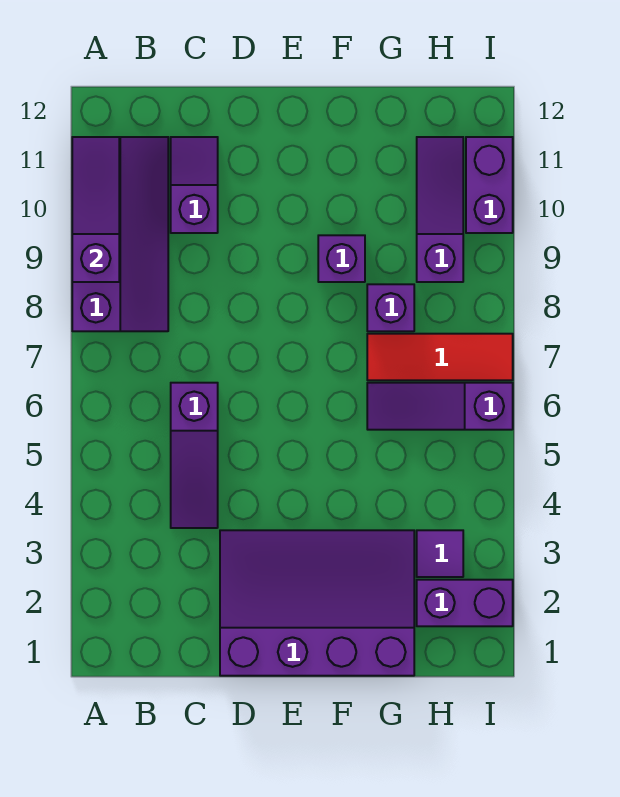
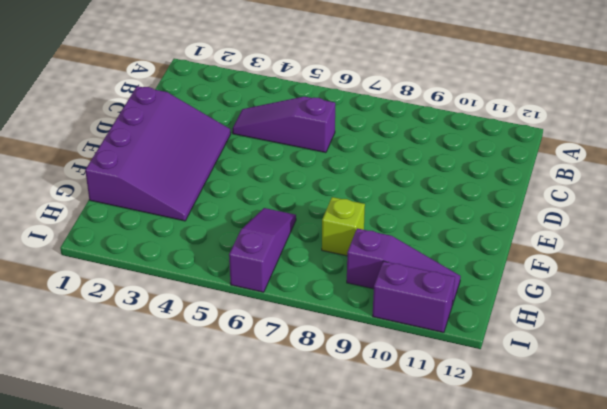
lime 1x1 brick [322,197,365,256] -> purple 1x1 brick [367,284,414,331]
none -> purple 2x4 slope [72,137,168,331]
none -> purple 1x2 slope [171,137,218,233]
none -> purple 1x1 brick [318,235,365,282]

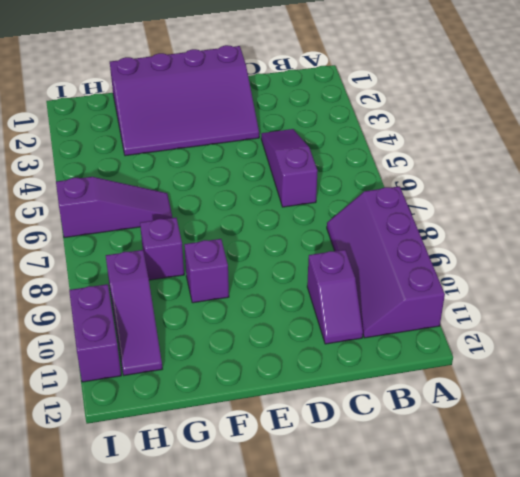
none -> red 1x3 tile [367,334,513,380]
none -> purple 1x2 brick [417,580,513,626]
none -> purple 1x1 tile [417,530,463,577]

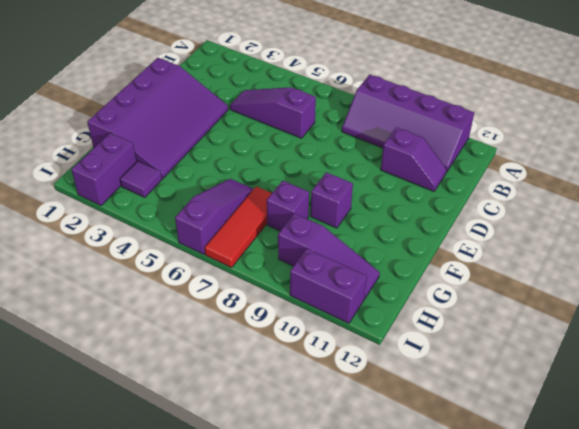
none -> purple 1x3 slope [72,137,119,282]

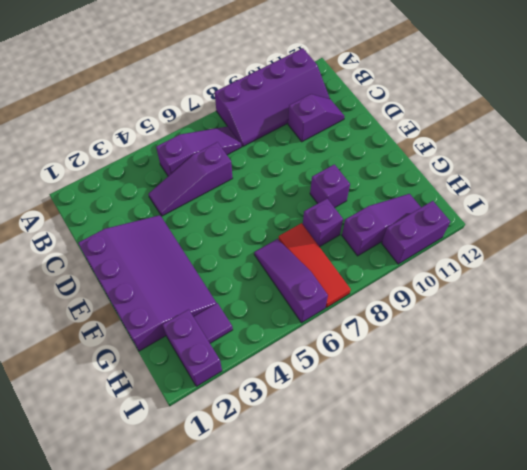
purple 1x3 slope [156,126,242,176] -> purple 1x3 slope moved to [72,137,119,282]

